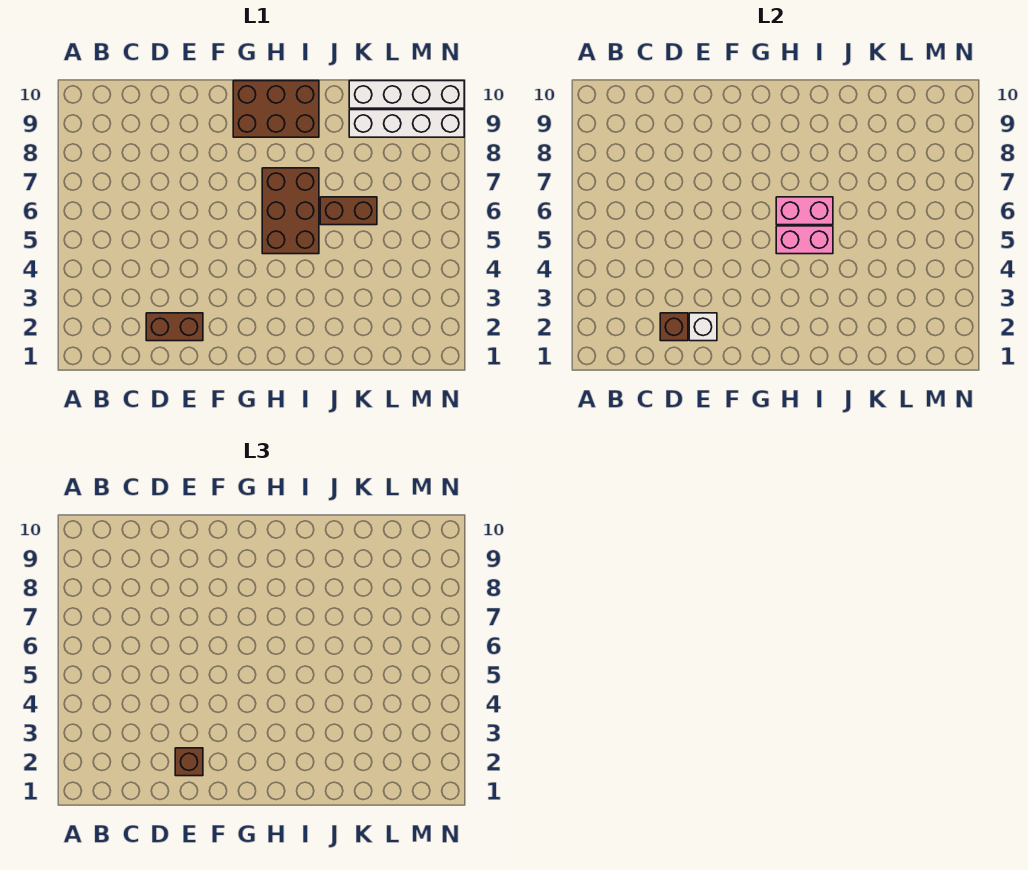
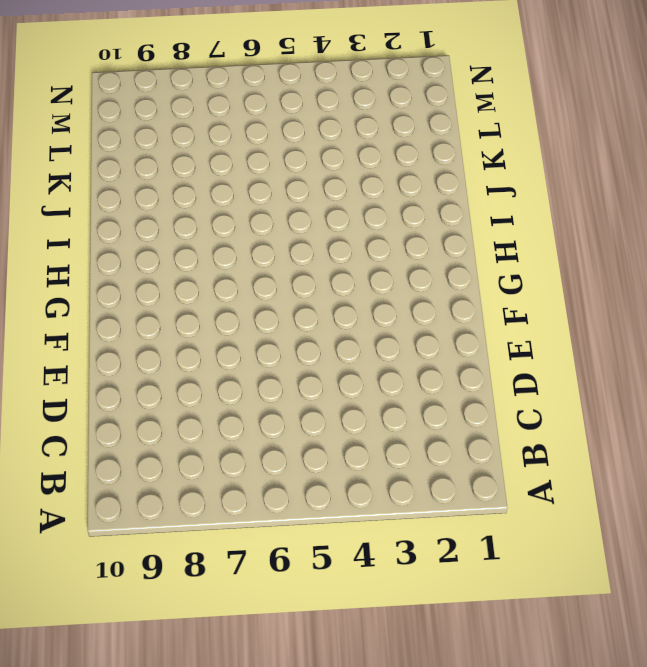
none -> brown 1x2 brick [146,313,203,341]
none -> brown 2x3 brick [233,81,319,137]

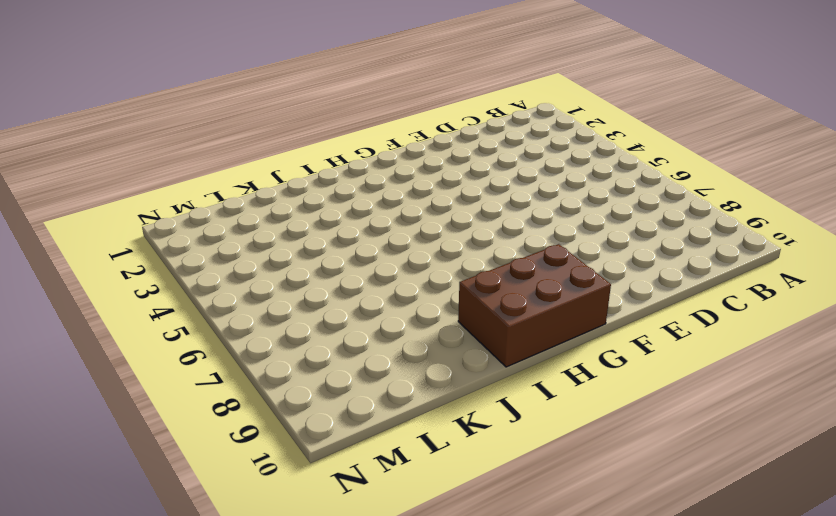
none -> brown 1x2 brick [146,313,203,341]
none -> brown 2x3 brick [262,168,319,254]

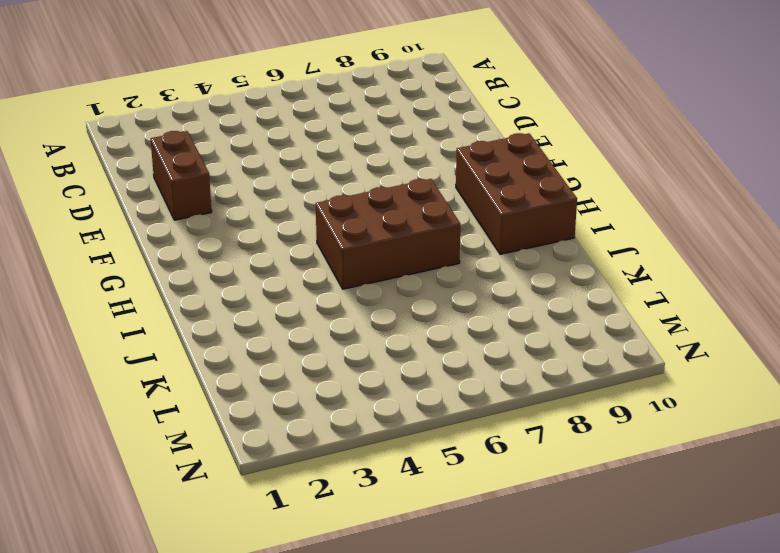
none -> brown 1x2 brick [320,197,377,225]
none -> white 1x4 brick [349,110,464,137]

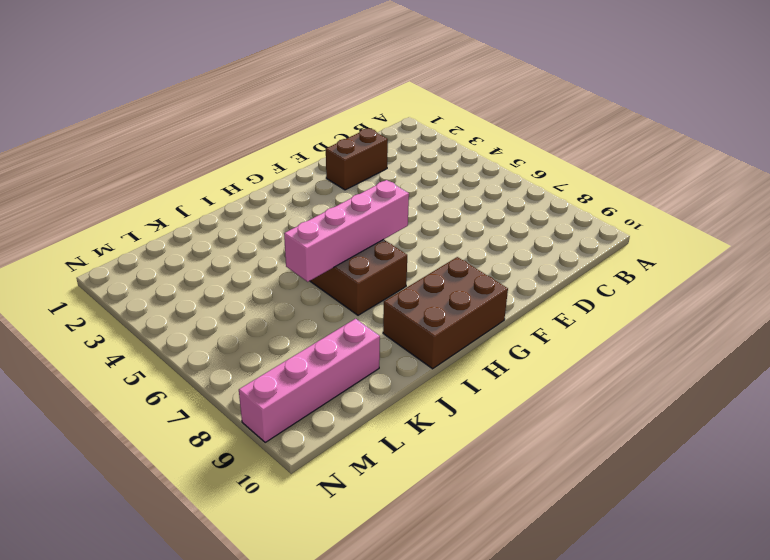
pink 1x4 brick [284,180,409,282] -> pink 1x2 brick [776,197,833,225]
pink 1x4 brick [239,319,380,442] -> white 1x4 brick [349,110,464,137]
none -> brown 1x2 brick [320,197,377,225]
none -> white 1x4 brick [349,81,464,108]

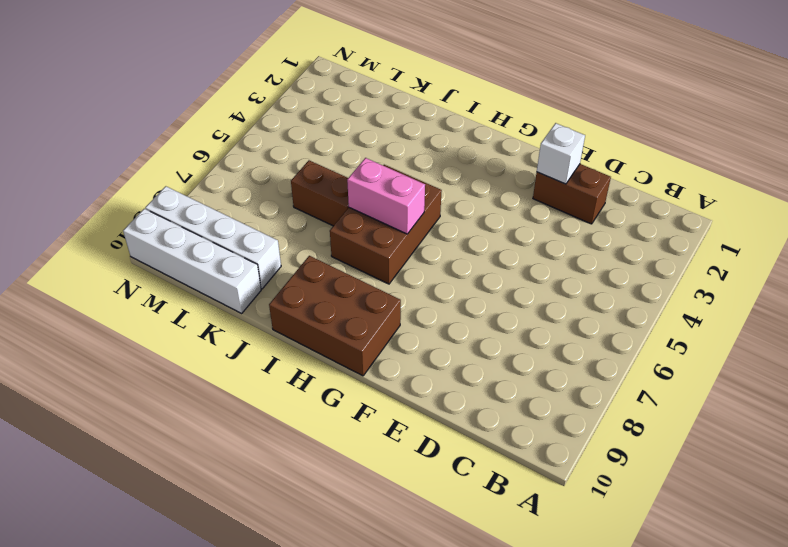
none -> brown 1x1 brick [660,313,688,341]
none -> pink 1x2 brick [776,226,833,254]

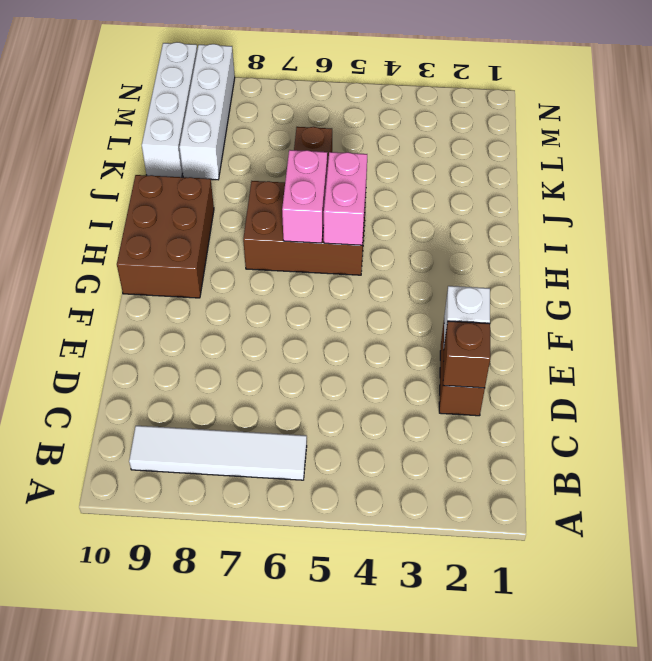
white 1x4 tile [129,426,307,480] -> none
none -> brown 1x1 brick [175,748,203,776]

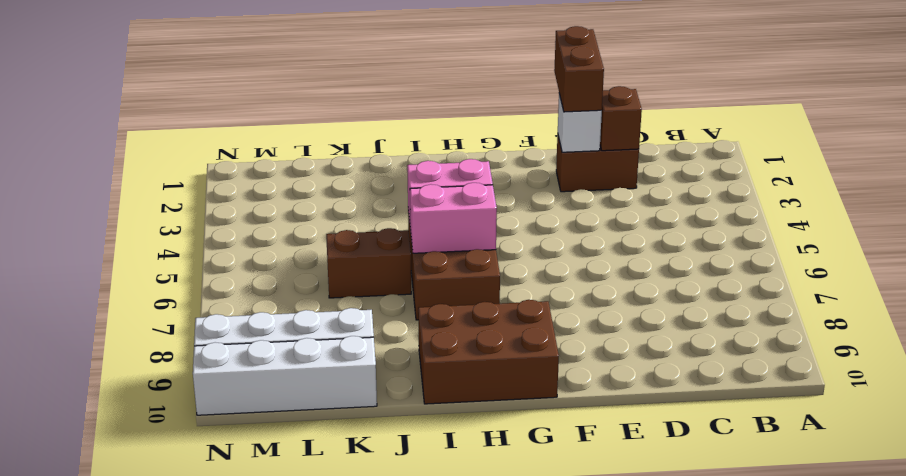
brown 1x2 brick [554,26,604,112] -> brown 1x1 brick [175,748,203,776]

